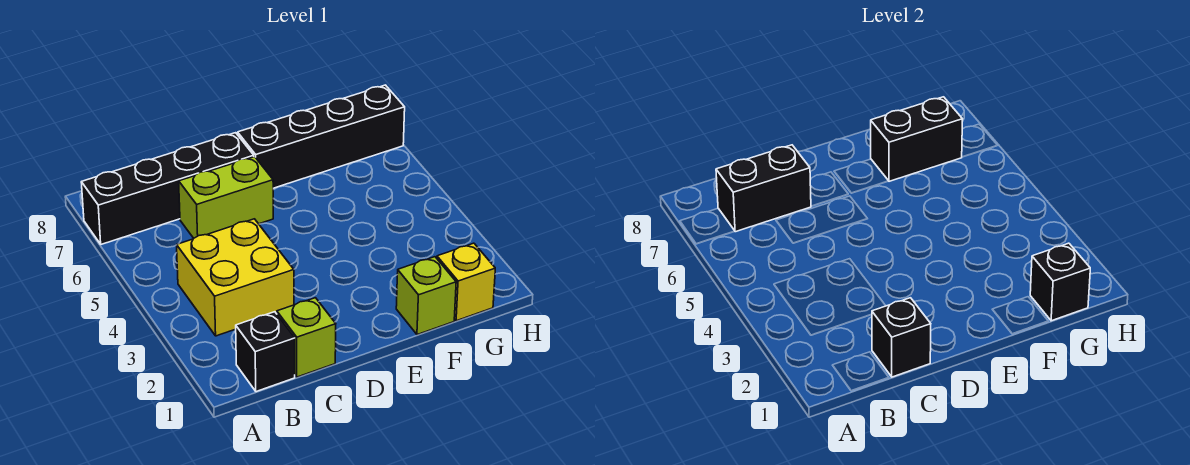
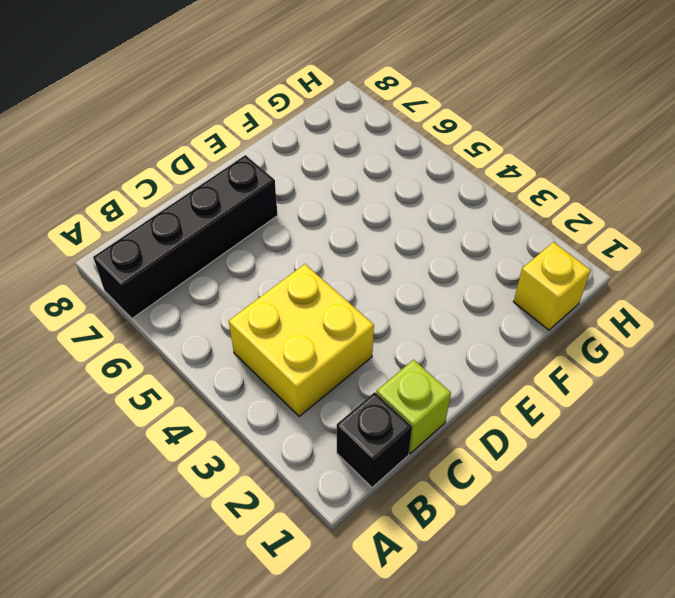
none -> lime 1x2 brick [179,157,273,238]
none -> black 1x4 brick [238,85,405,188]
none -> lime 1x1 brick [396,257,456,335]

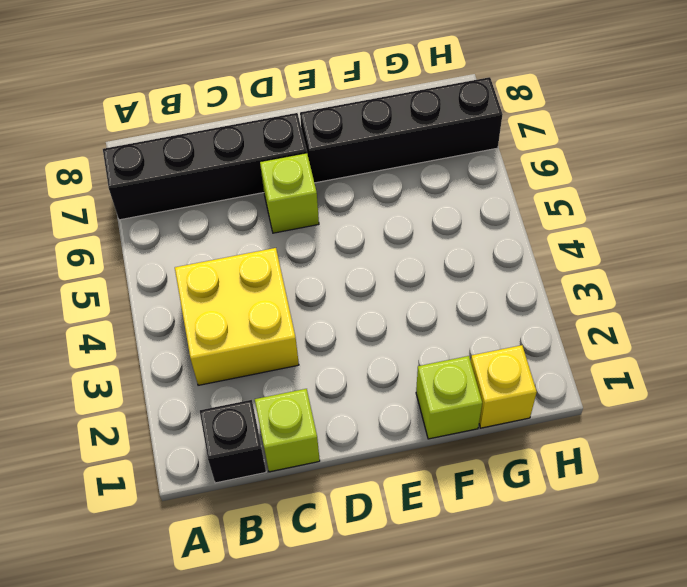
lime 1x1 brick [260,153,319,233] -> lime 1x2 brick [179,157,273,238]
none -> black 1x2 brick [716,145,811,232]
none -> black 1x1 brick [872,298,931,377]
none -> black 1x2 brick [871,97,962,181]

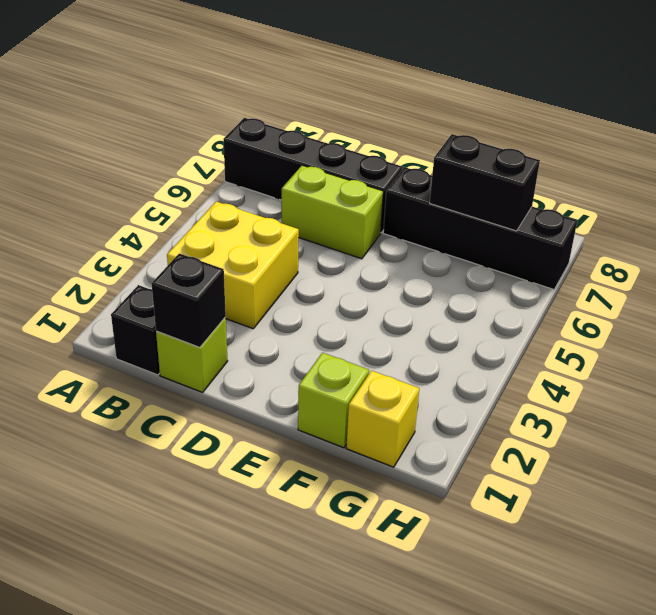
none -> black 1x2 brick [716,145,811,232]
none -> black 1x1 brick [1030,243,1090,321]

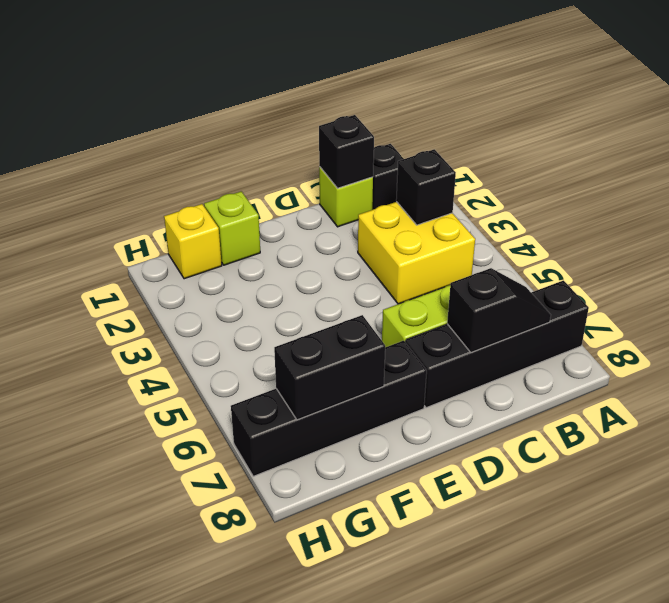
black 1x1 brick [396,149,456,225] -> black 1x1 brick moved to [1030,243,1090,321]
black 1x2 slope [447,268,551,353] -> black 1x2 brick [716,145,811,232]

